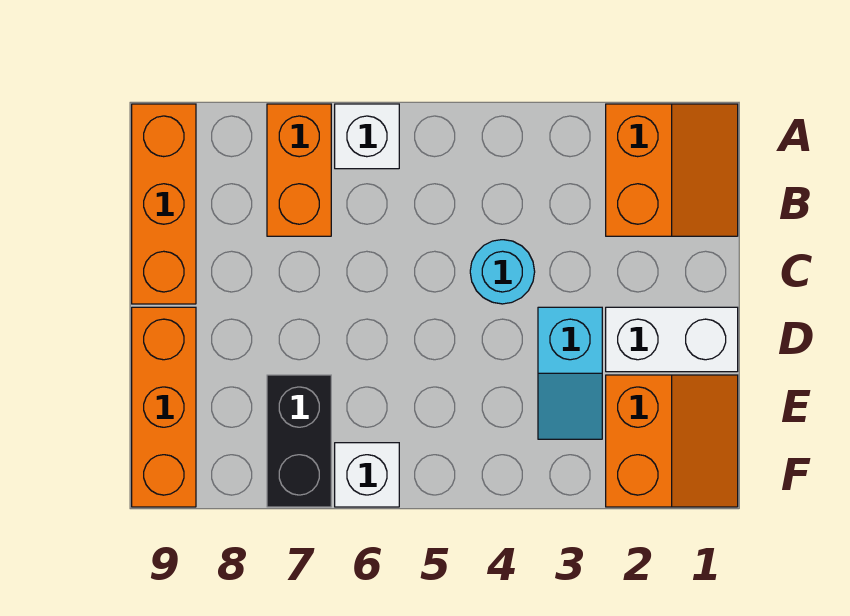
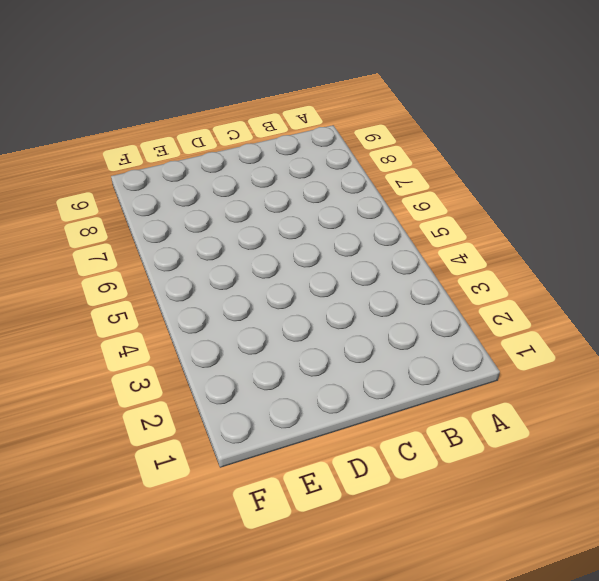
none -> orange 2x2 slope [606,104,738,236]
none -> white 1x1 brick [335,104,399,169]

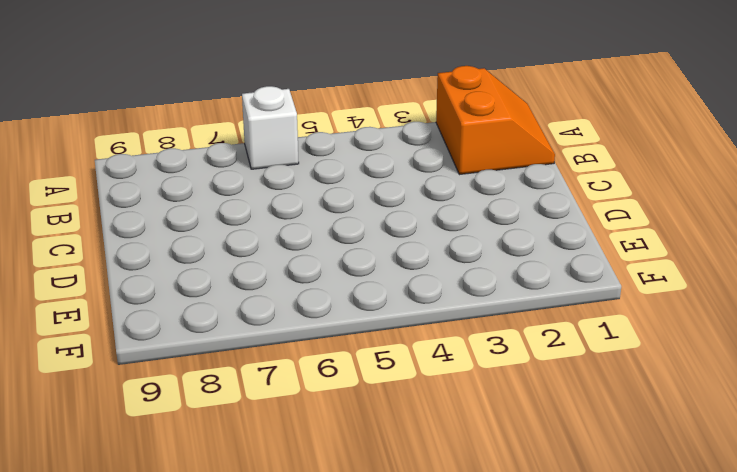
none -> orange 1x2 brick [267,104,331,236]
none -> orange 1x3 brick [132,104,196,304]

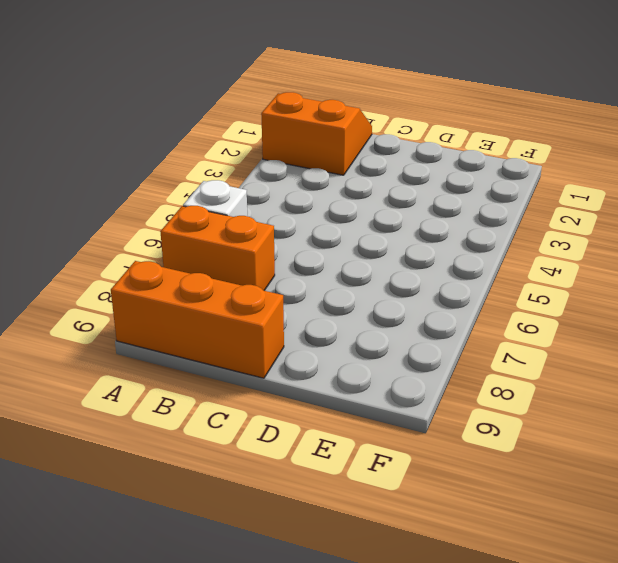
none -> cyan 1x1 round brick [470,240,535,304]
none -> white 1x2 brick [606,307,738,372]

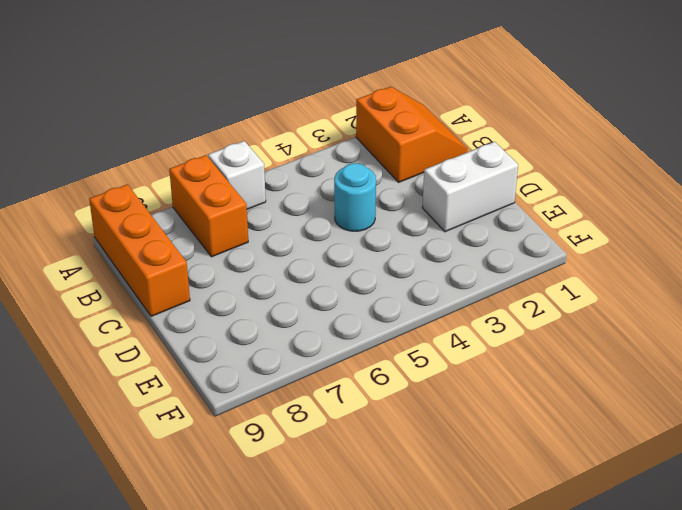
none -> cyan 1x2 slope [538,307,602,439]
none -> orange 1x3 brick [132,307,196,507]

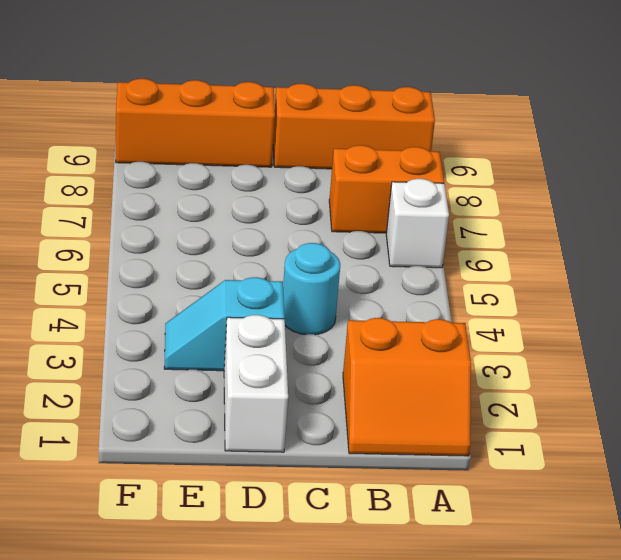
none -> orange 2x2 slope [606,375,738,507]
none -> black 1x2 brick [267,375,331,507]

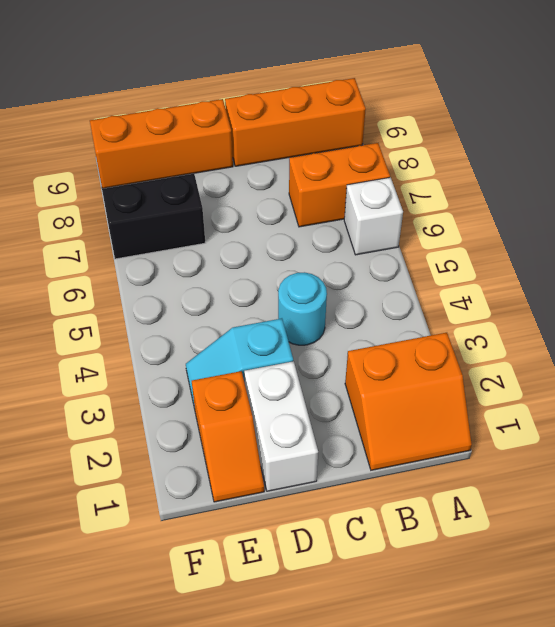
orange 1x2 slope [192,371,264,502] -> orange 2x2 slope [606,375,738,507]
none -> white 1x1 brick [335,443,399,507]

